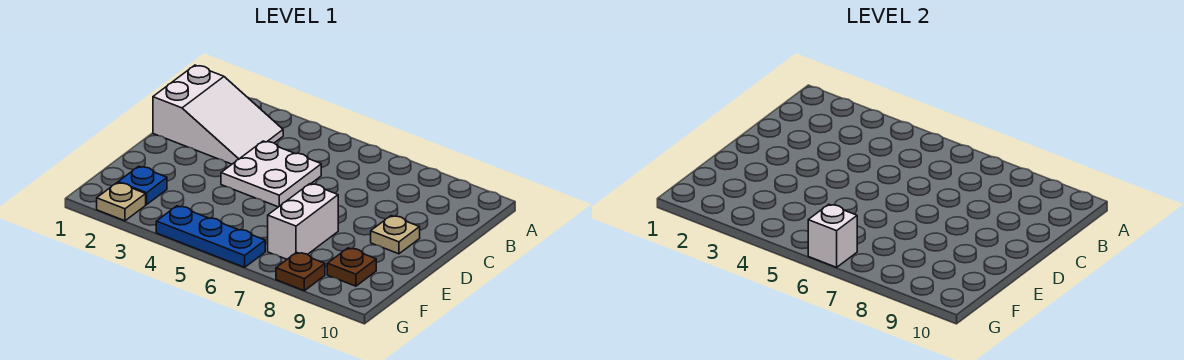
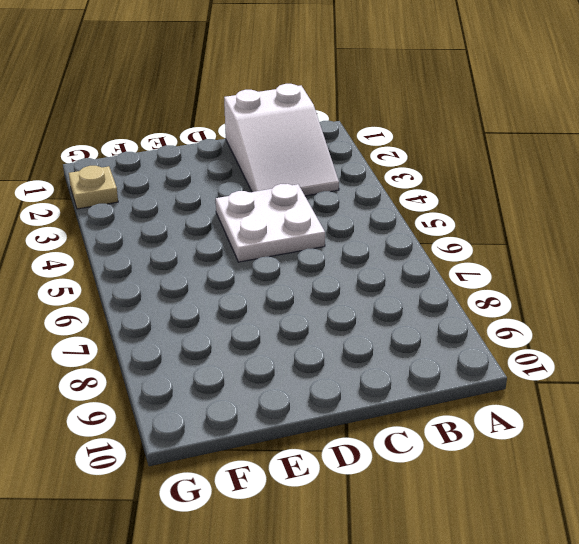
none -> tan 1x1 plate [371,216,420,254]
none -> white 1x2 brick [268,184,338,259]

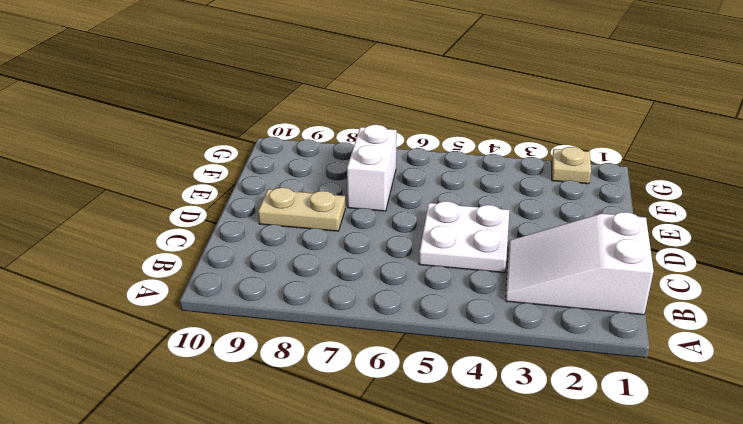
tan 1x2 plate [258,187,345,231] -> tan 1x1 plate [371,216,420,254]
none -> blue 1x1 plate [118,166,167,205]
none -> brown 1x1 plate [327,248,376,286]

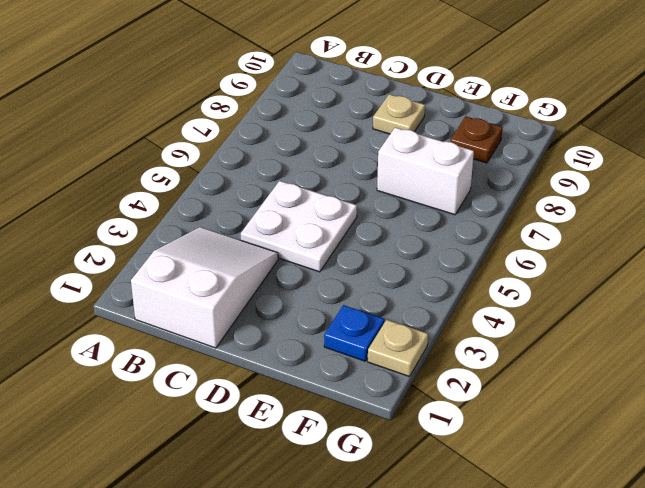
none -> blue 1x3 plate [156,206,265,267]
none -> brown 1x1 plate [276,252,325,291]

